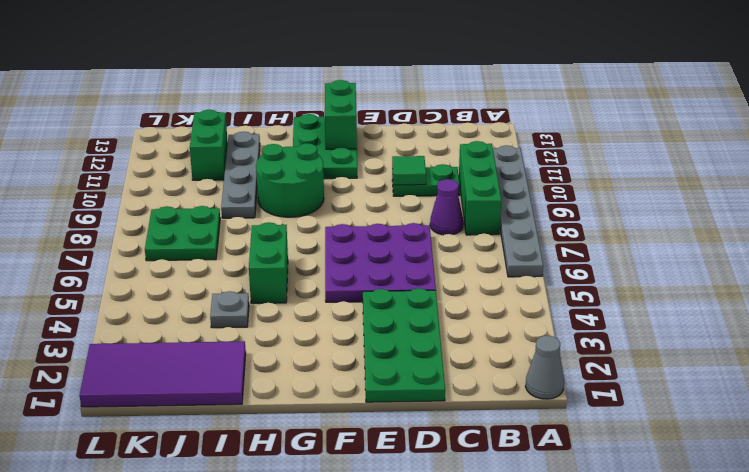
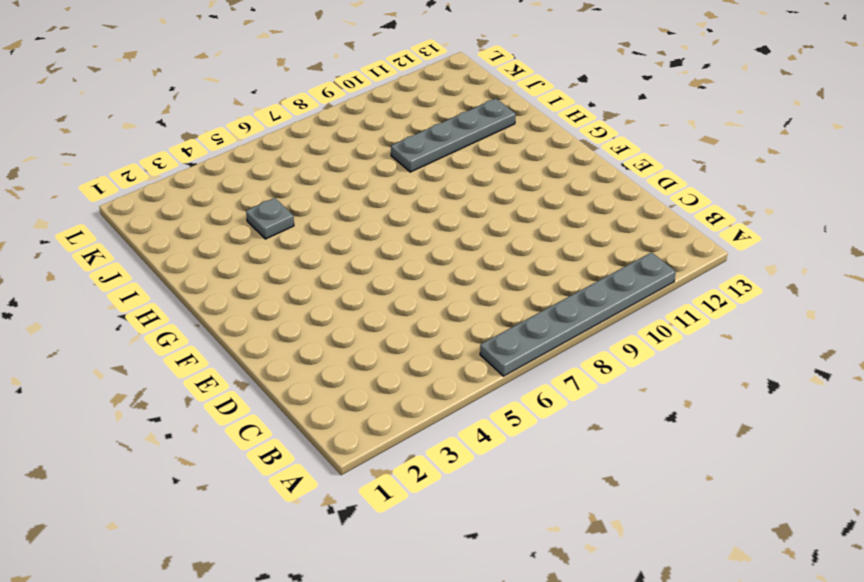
none -> grey 1x1 cone [525,336,564,399]
none -> green 1x3 brick [459,141,501,235]
none -> purple 1x1 cone [430,179,463,235]

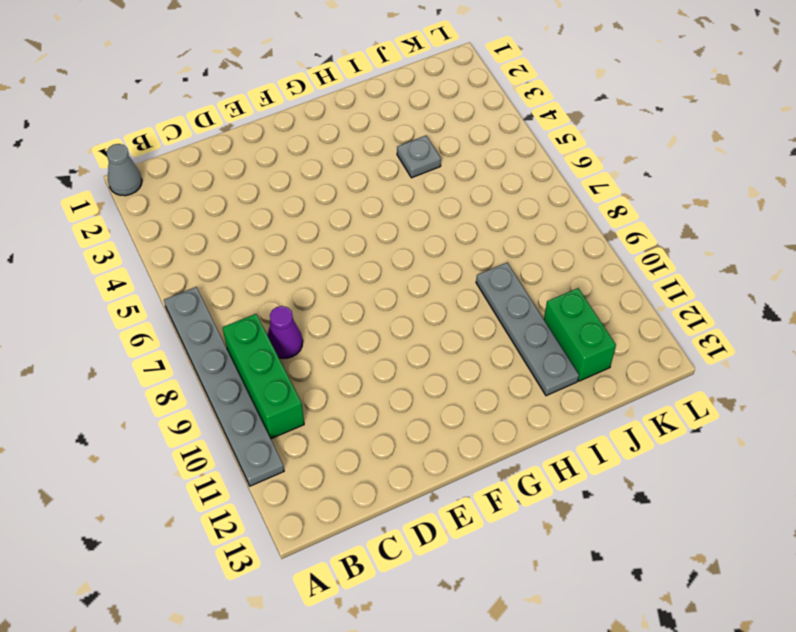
none -> green 1x2 plate [392,164,460,196]
none -> green 2x4 plate [363,288,445,402]
none -> purple 3x3 plate [325,223,436,302]

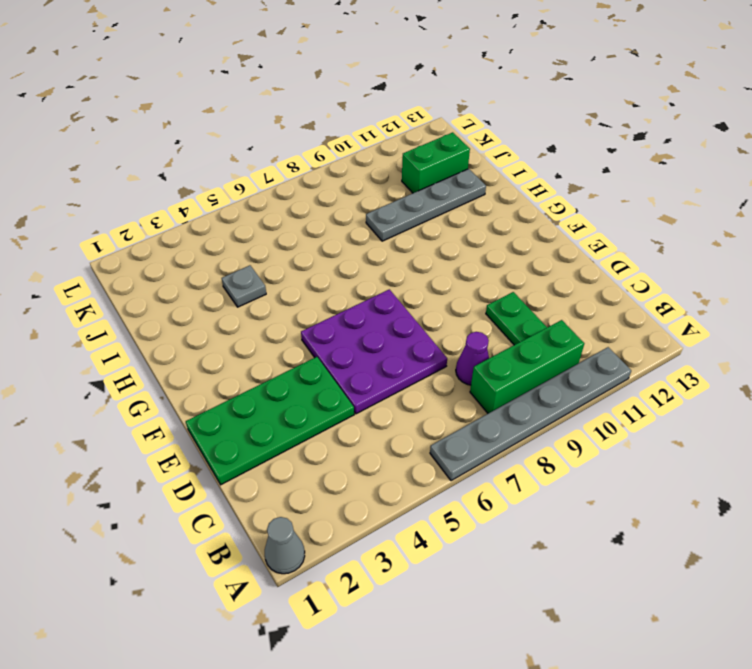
none -> green 2x3 plate [293,114,357,179]
none -> green 2x2 round brick [256,143,324,217]
none -> green 1x2 brick [249,222,288,304]

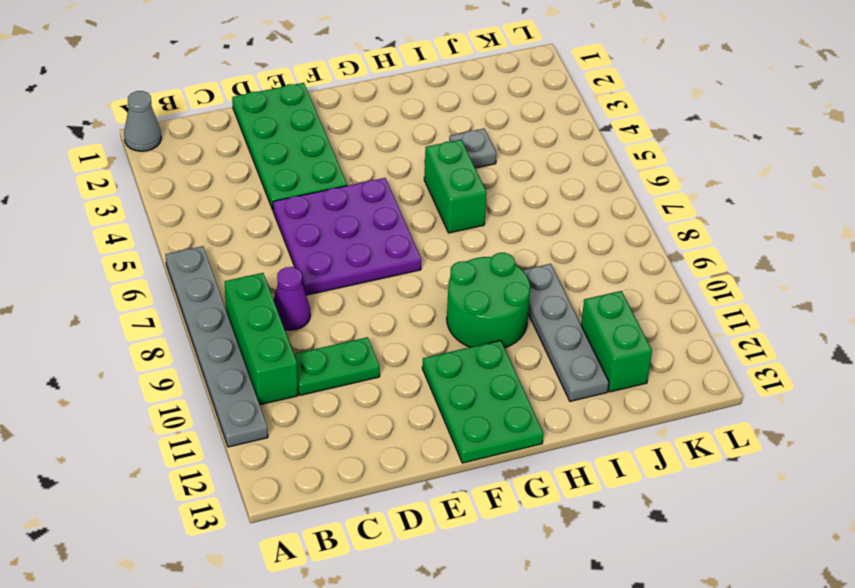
none -> purple 2x4 tile [80,341,246,407]
none -> green 2x2 plate [145,206,220,261]
none -> green 1x1 tile [392,156,426,185]

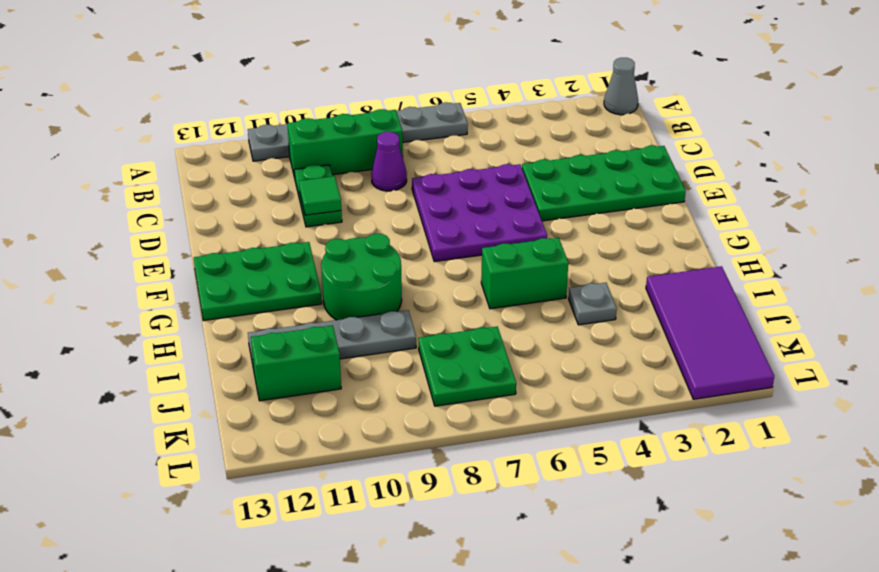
none -> green 1x2 brick [325,80,357,149]

